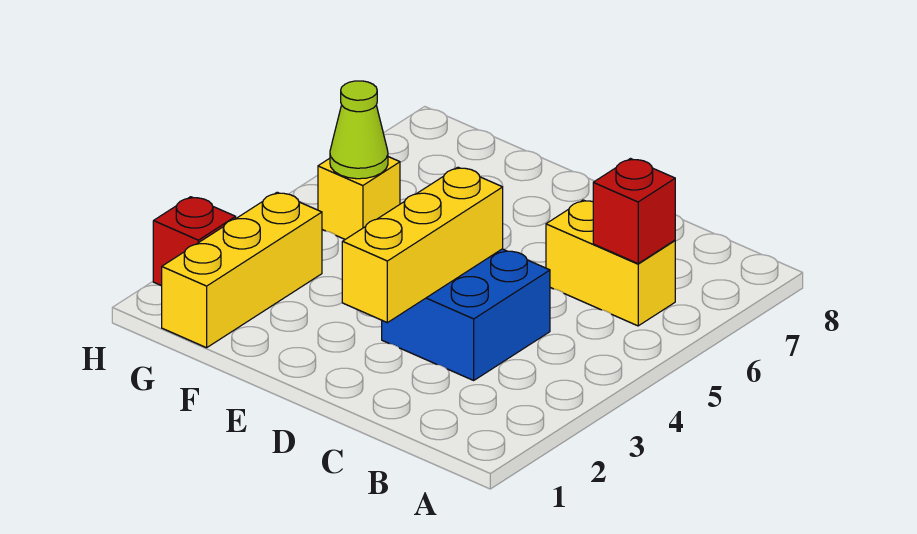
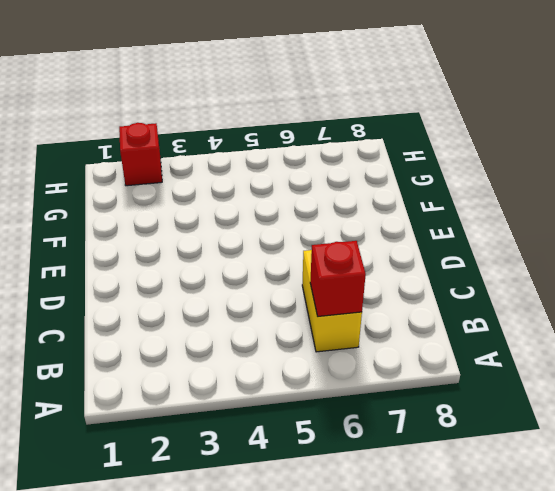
none -> blue 2x2 brick [382,249,550,380]
none -> yellow 1x3 brick [162,192,322,348]

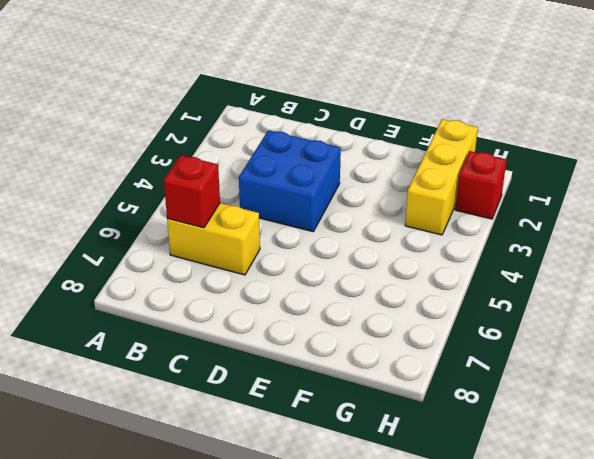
none -> yellow 1x1 brick [318,157,400,239]
none -> yellow 1x3 brick [342,167,503,323]

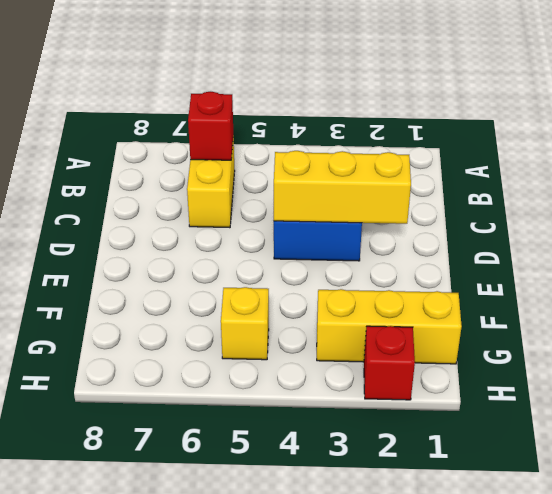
none -> lime 1x1 cone [330,81,388,179]

